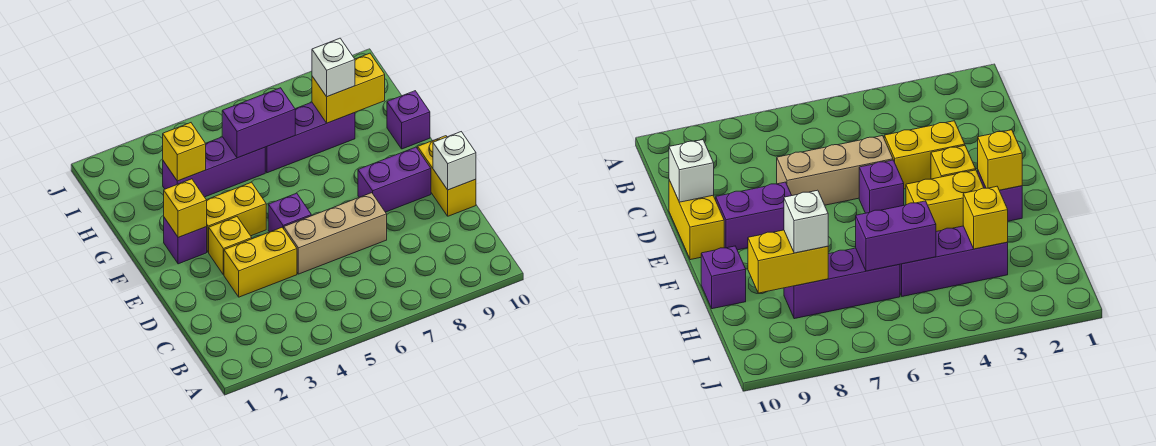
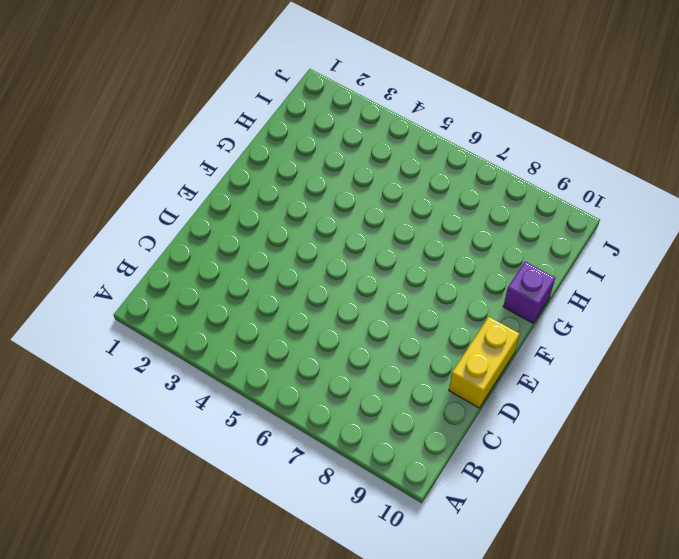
none -> yellow 1x2 brick [224,228,297,297]
none -> tan 1x3 brick [284,193,387,274]
none -> yellow 1x1 brick [209,217,252,275]

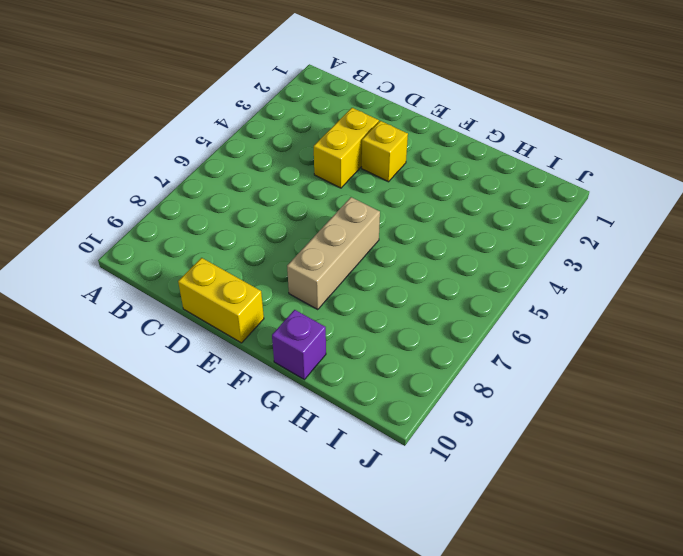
tan 1x3 brick [287,197,380,310] -> tan 1x3 brick moved to [284,193,387,274]
none -> purple 1x1 brick [268,193,311,232]
none -> purple 1x2 brick [358,147,431,212]
none -> purple 1x1 brick [164,218,207,264]

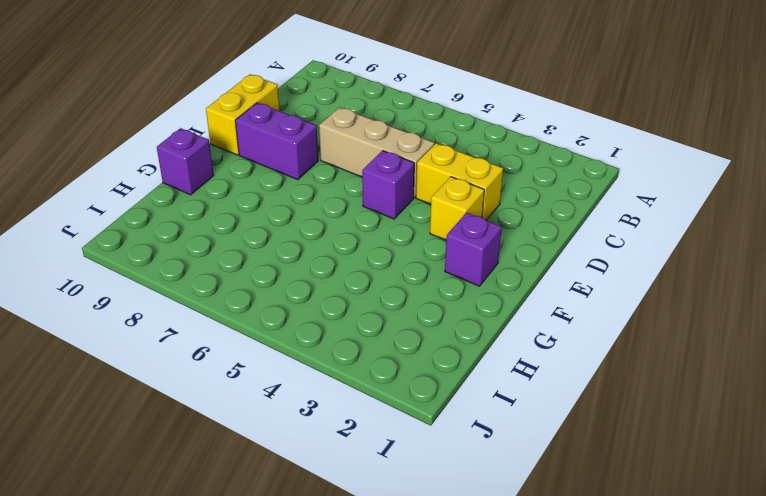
none -> yellow 1x2 brick [206,182,266,252]
none -> purple 1x3 brick [163,137,265,197]
none -> purple 1x3 brick [265,102,355,173]

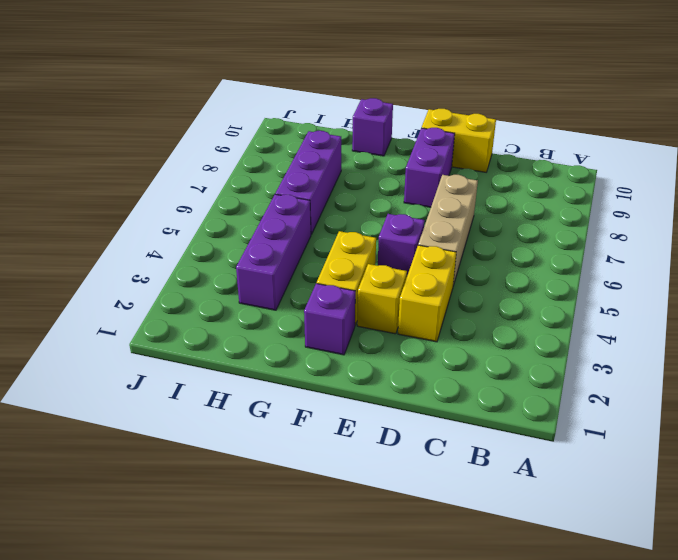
none -> white 1x1 brick [433,132,476,190]
none -> yellow 1x1 brick [164,179,207,237]
none -> yellow 1x1 brick [163,123,206,181]

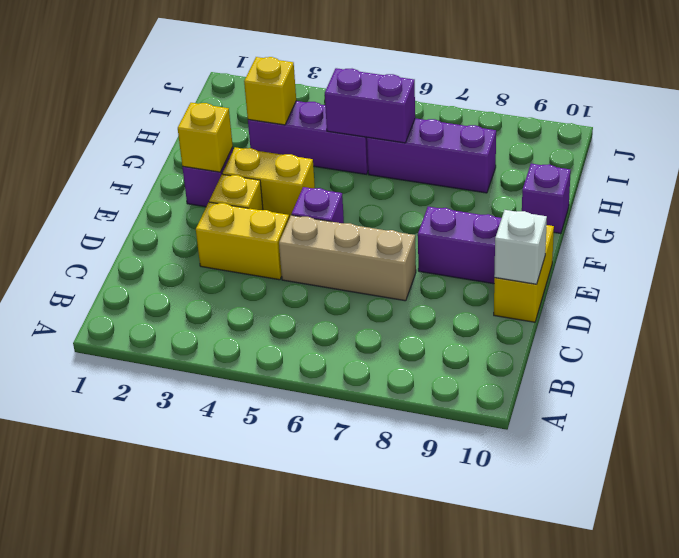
none -> yellow 1x2 brick [312,53,385,123]
none -> white 1x1 brick [312,38,355,97]

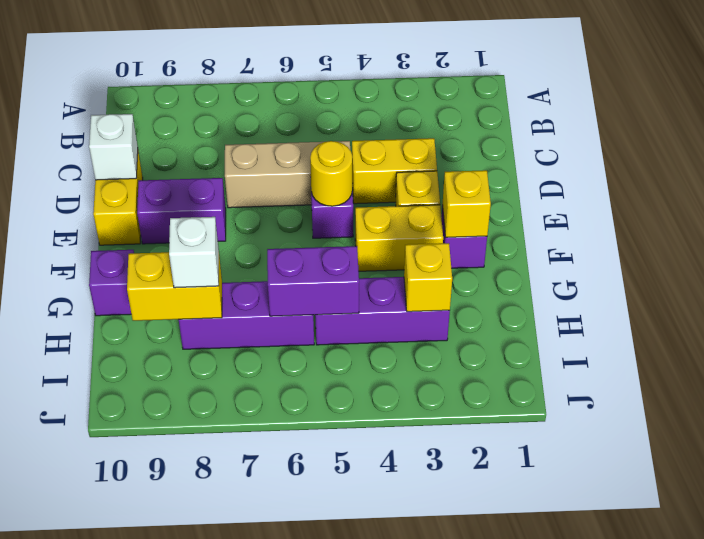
yellow 1x1 round brick [310,141,352,206] -> none

